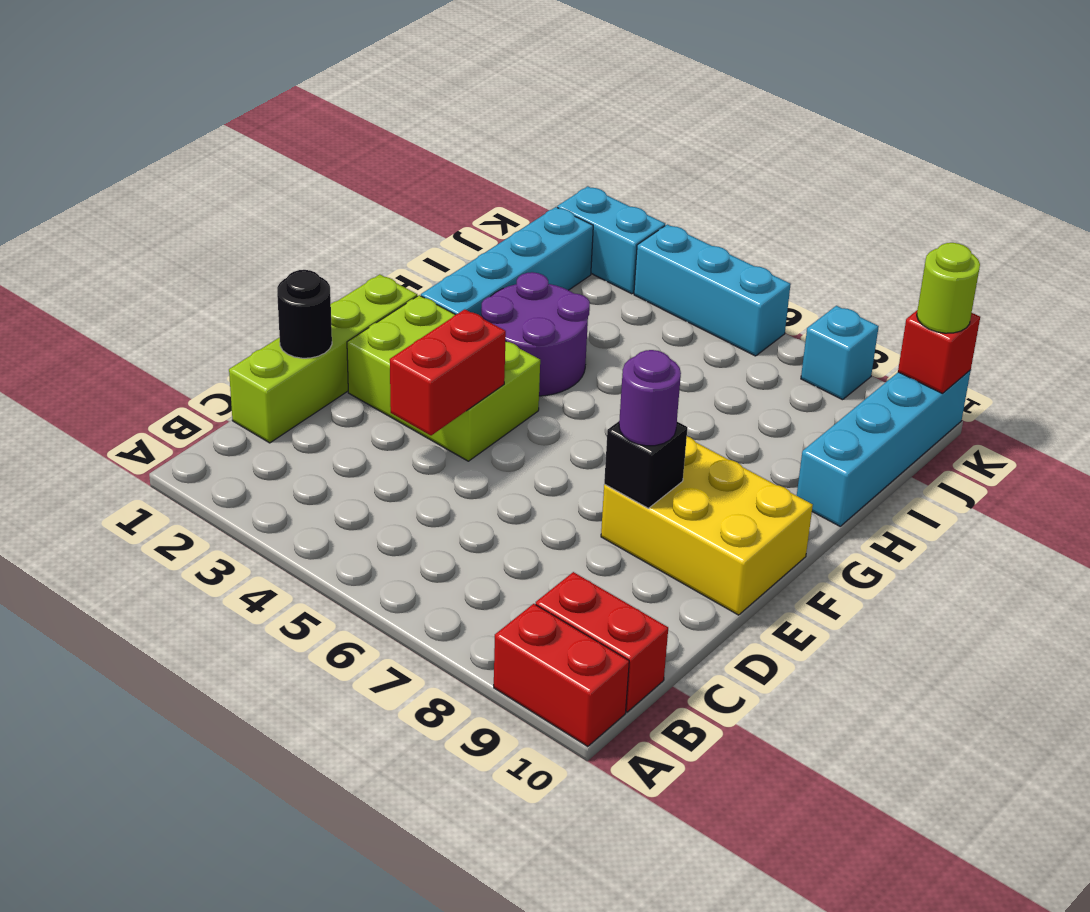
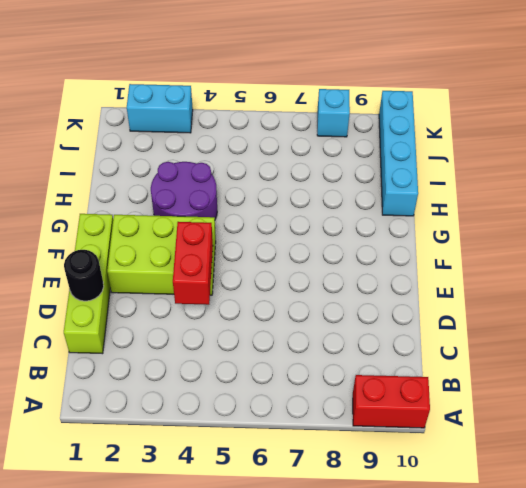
none -> red 1x2 brick [536,572,668,712]
none -> yellow 2x3 brick [601,436,813,615]
none -> cyan 1x4 brick [421,207,593,317]

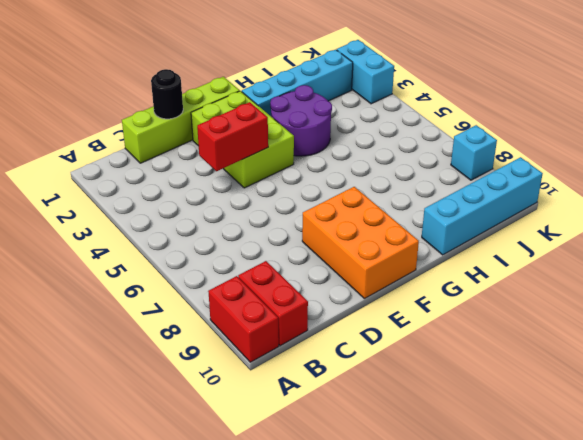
orange 2x3 brick [302,187,419,299] -> yellow 2x3 brick [601,436,813,615]
none -> cyan 1x3 brick [634,224,791,356]
none -> black 1x1 brick [604,421,688,508]
none -> red 1x1 brick [898,311,980,394]

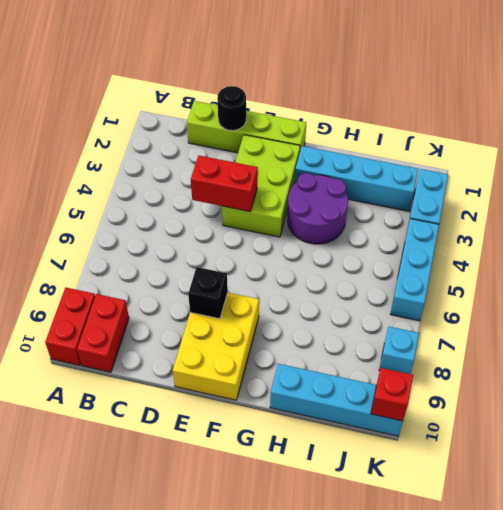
none -> purple 1x1 round brick [619,350,681,446]
none -> lime 1x1 round brick [917,243,980,333]

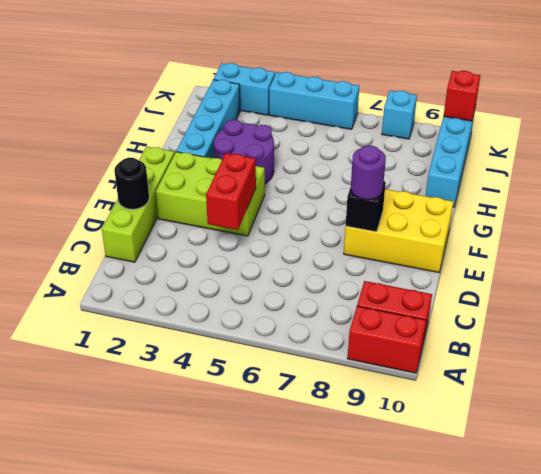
none -> lime 1x1 round brick [917,243,980,333]

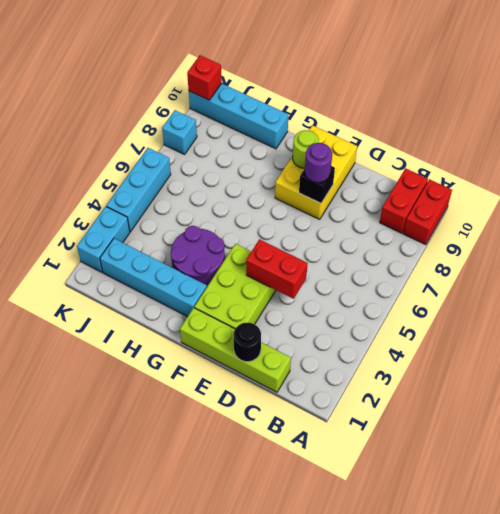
lime 1x1 round brick [293,130,319,169] -> lime 1x1 round brick moved to [917,243,980,333]

